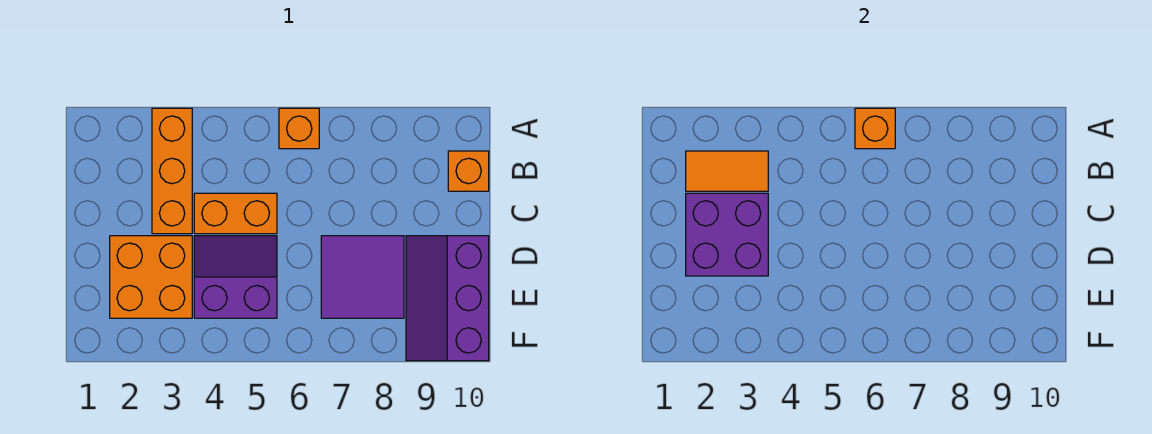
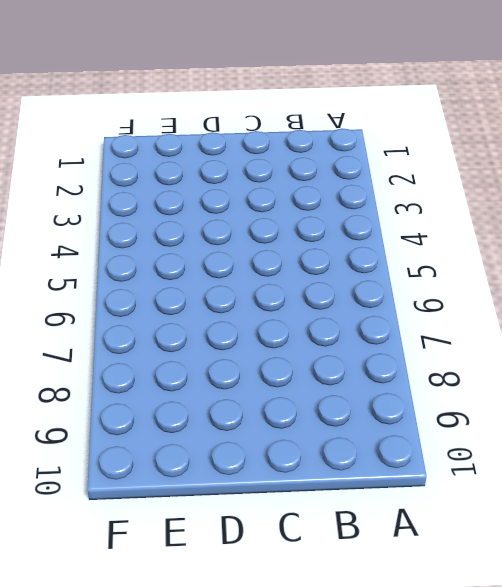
none -> orange 1x3 brick [152,108,192,234]
none -> orange 1x1 brick [279,108,319,149]

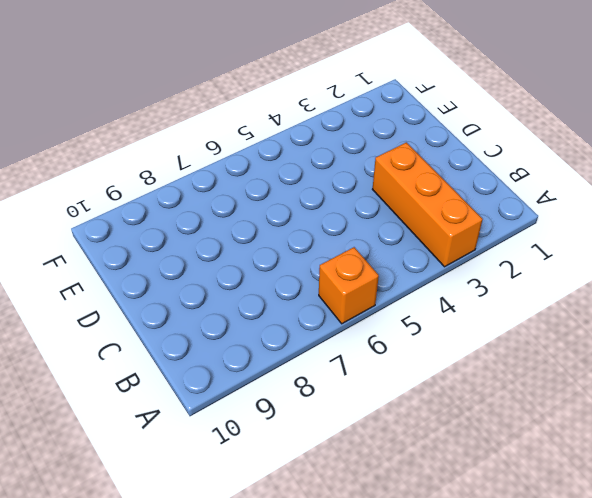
none -> orange 1x1 brick [448,151,489,191]
none -> orange 1x2 brick [194,193,277,234]

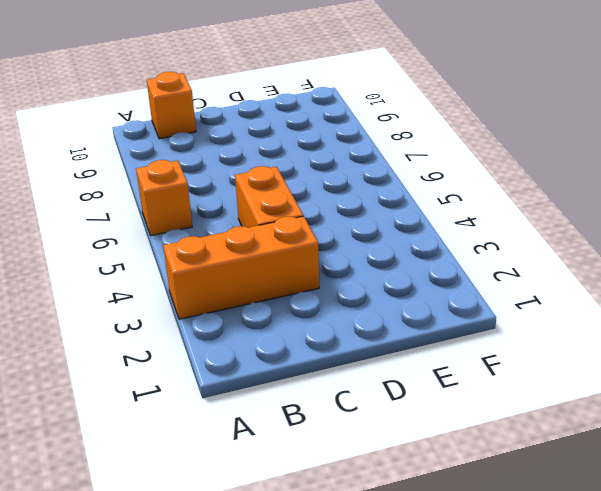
none -> orange 2x2 brick [110,236,192,318]
none -> purple 2x2 slope [194,236,277,318]

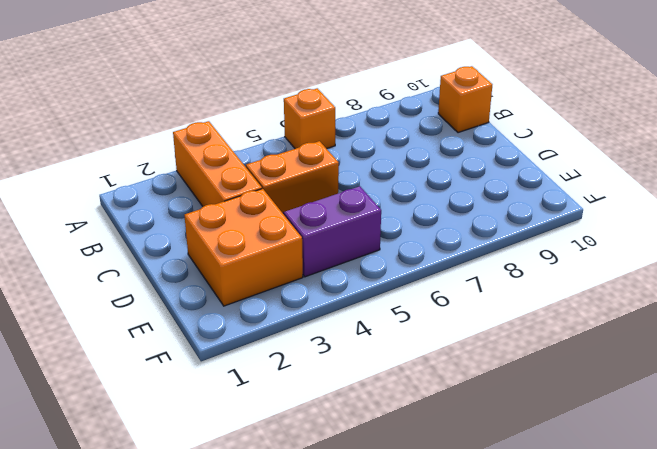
none -> purple 2x2 tile [321,236,404,318]
none -> purple 2x3 slope [406,236,489,361]

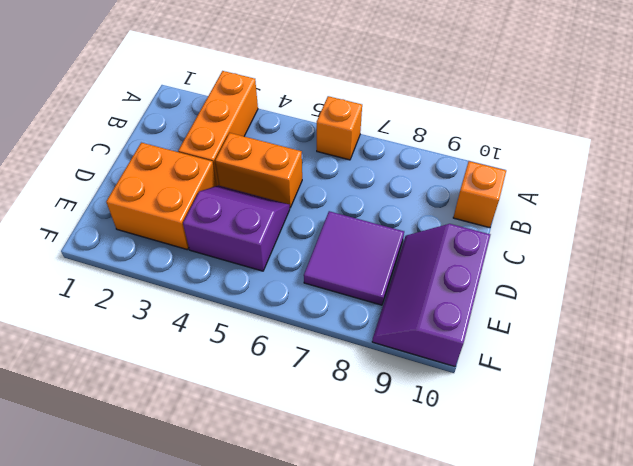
none -> orange 1x1 brick [855,108,895,149]
none -> orange 1x2 tile [686,151,768,191]

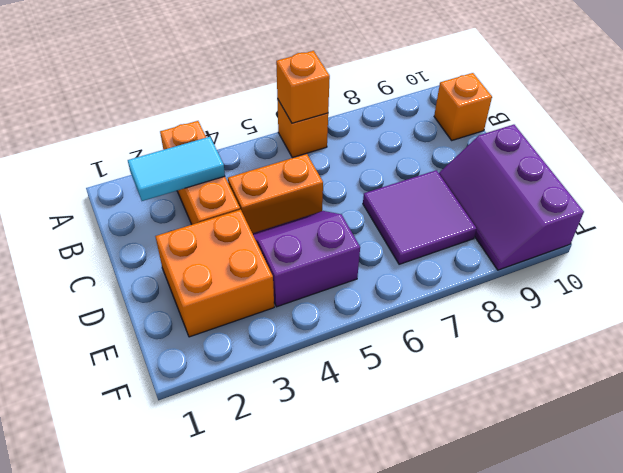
cyan 1x2 tile [128,137,225,201] -> orange 1x2 tile [686,151,768,191]
none -> purple 2x2 brick [686,193,768,276]

